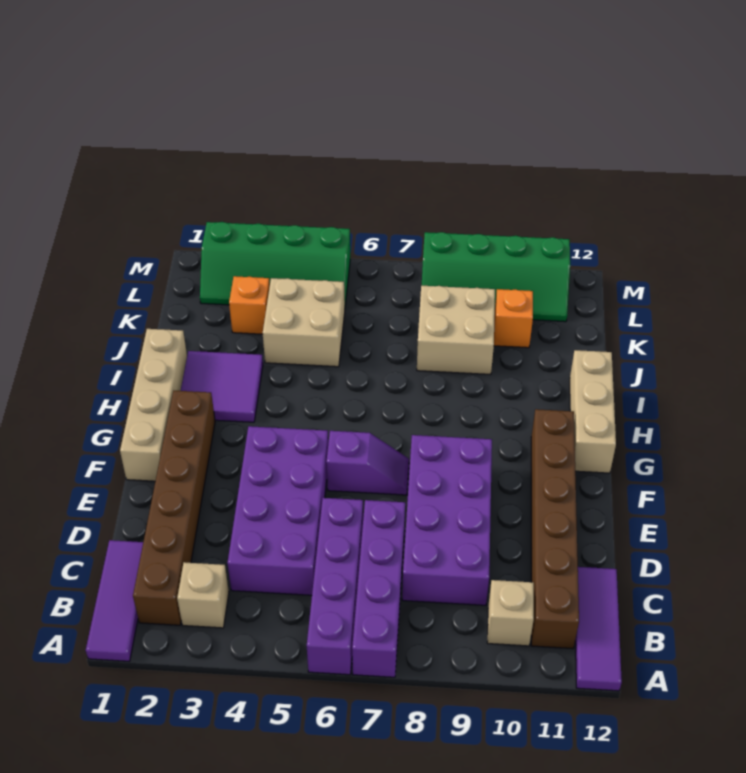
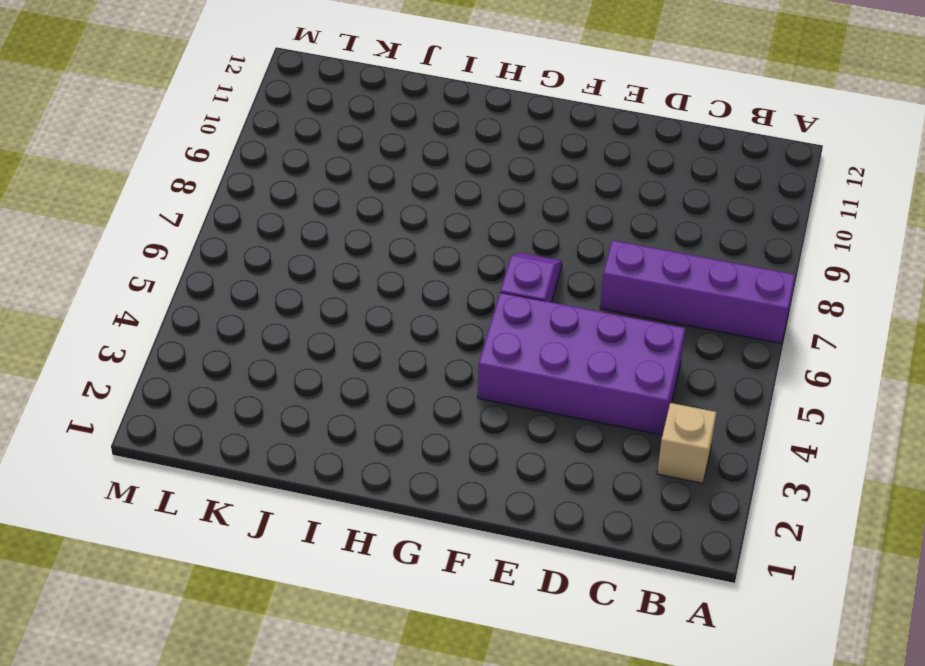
none -> purple 1x3 tile [86,540,143,661]
none -> purple 1x4 brick [307,498,363,675]
none -> purple 1x3 tile [575,567,622,691]

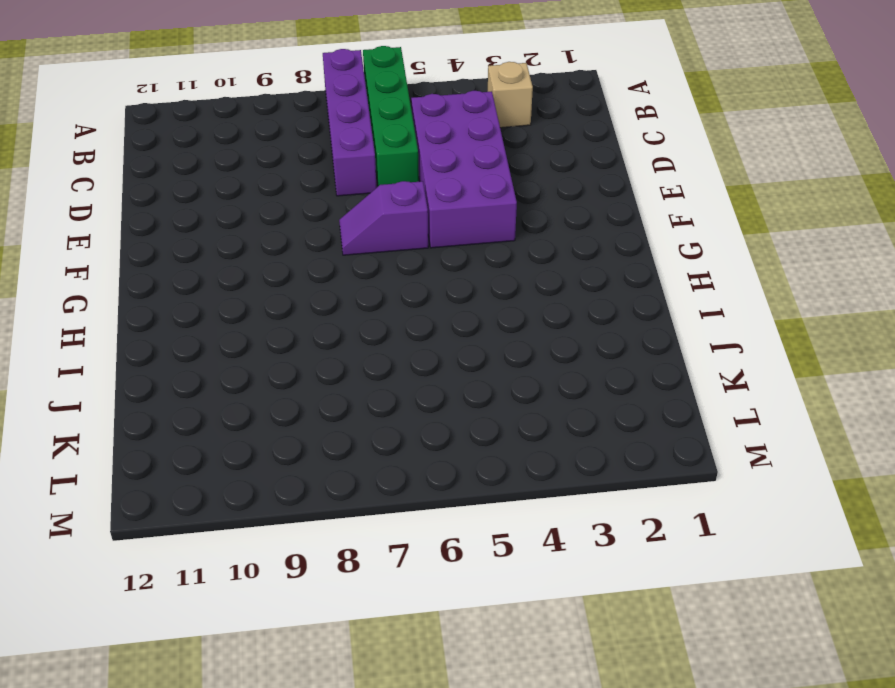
green 1x4 brick [363,46,419,186] -> purple 1x4 brick [307,498,363,675]
none -> purple 1x3 tile [86,540,143,661]
none -> purple 1x3 tile [575,567,622,691]
none -> brown 1x6 brick [133,391,215,625]

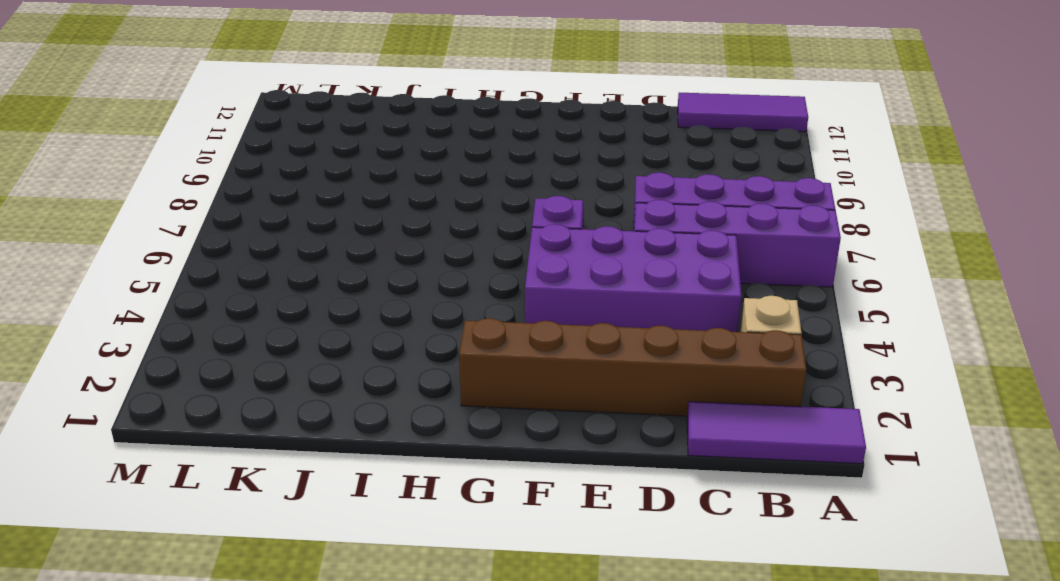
none -> tan 1x1 brick [487,580,534,646]
none -> brown 1x6 brick [531,409,579,649]
none -> purple 2x4 brick [402,435,492,605]

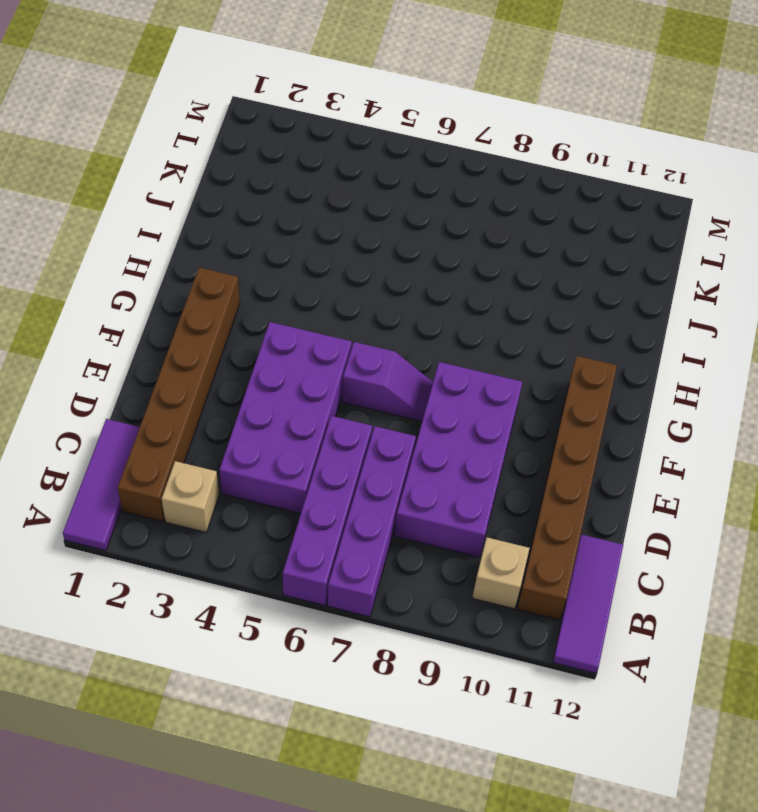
none -> tan 1x4 brick [120,329,187,481]
none -> tan 1x3 brick [570,350,616,473]
none -> purple 2x2 tile [181,351,263,422]

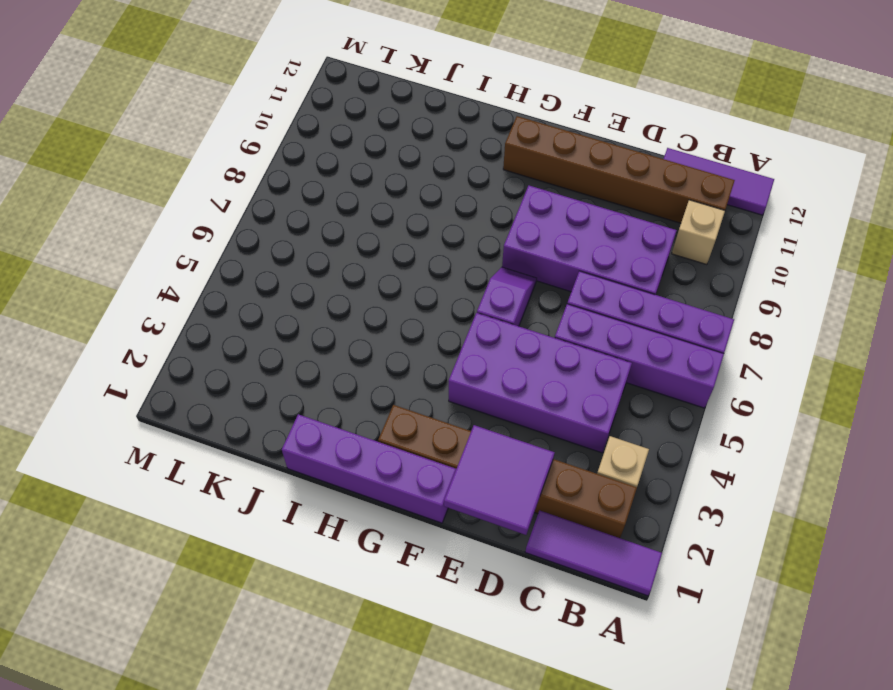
purple 2x2 tile [444,425,555,535] -> purple 2x2 tile moved to [181,351,263,422]
purple 1x4 brick [282,414,456,523] -> tan 1x4 brick [120,329,187,481]
none -> tan 1x3 brick [570,350,616,473]
none -> tan 2x2 brick [263,278,345,367]
none -> tan 2x2 brick [417,286,495,374]

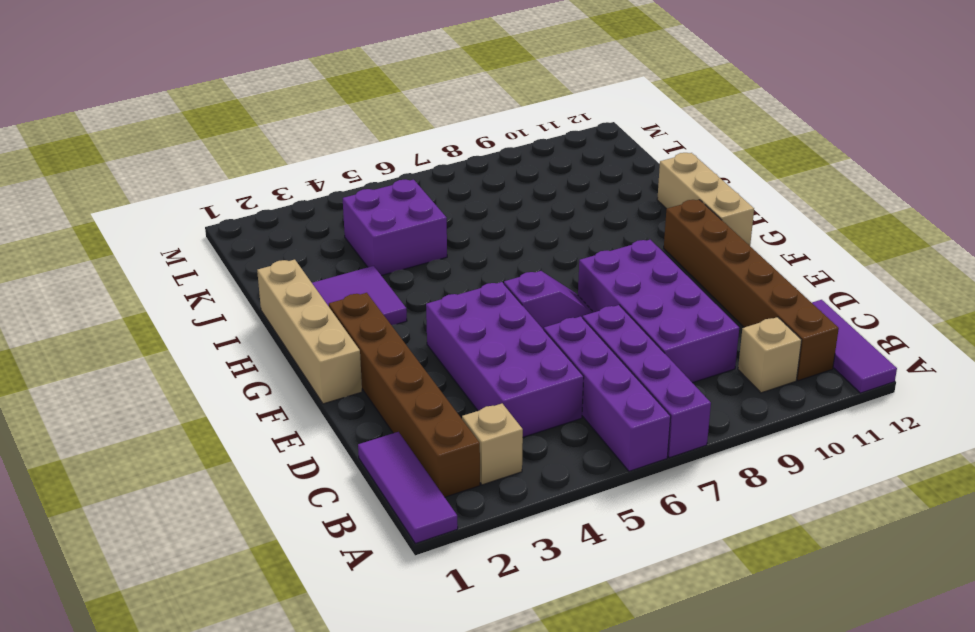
purple 2x2 brick [343,180,447,276] -> tan 2x2 brick [263,278,345,367]
none -> tan 2x2 brick [417,286,495,374]
none -> orange 1x1 brick [229,276,270,334]
none -> orange 1x1 brick [494,289,533,348]

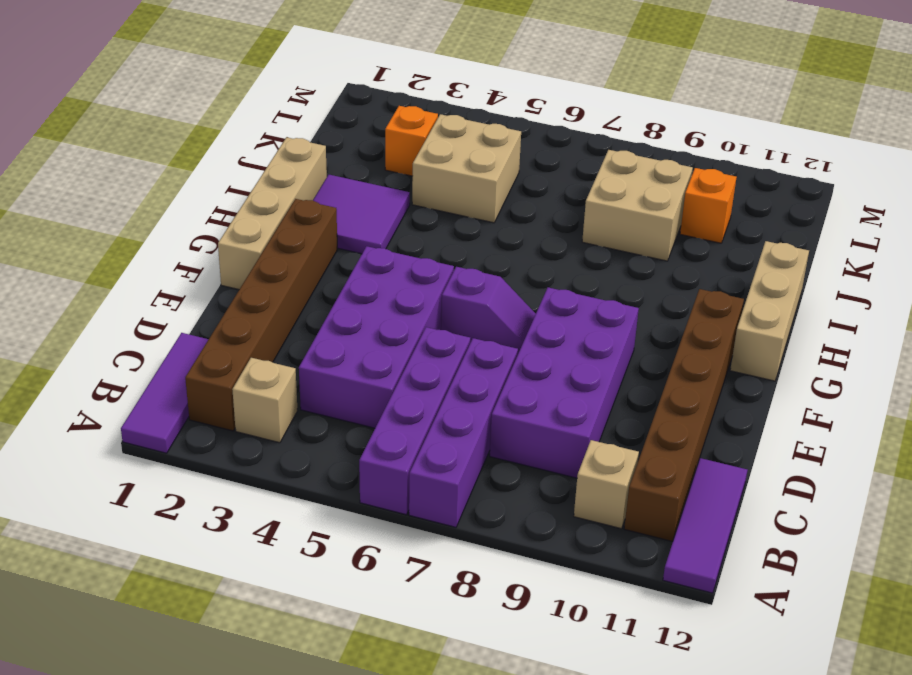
none -> green 2x4 slope [200,222,350,305]
none -> green 2x4 slope [422,232,570,322]

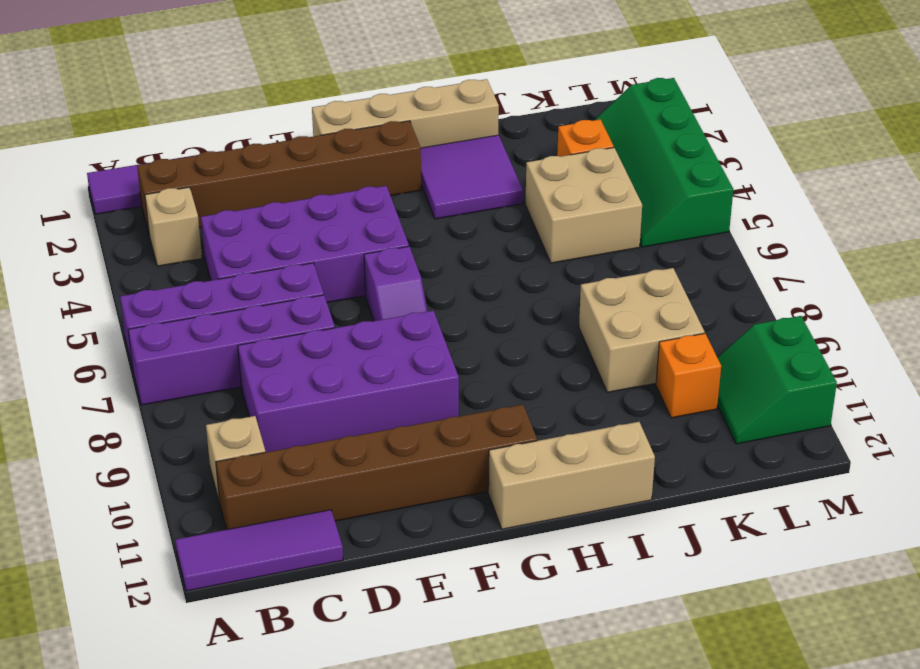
green 2x2 slope [717,316,837,444] -> green 2x4 slope [422,232,570,322]

